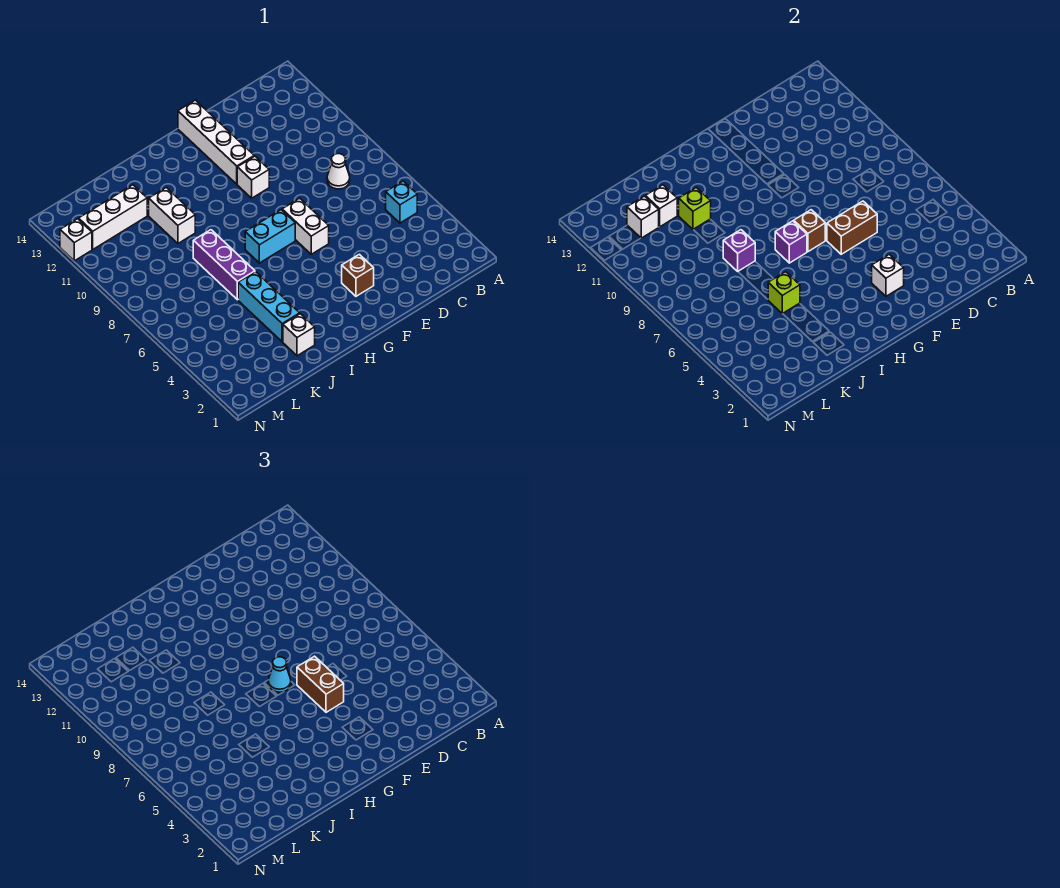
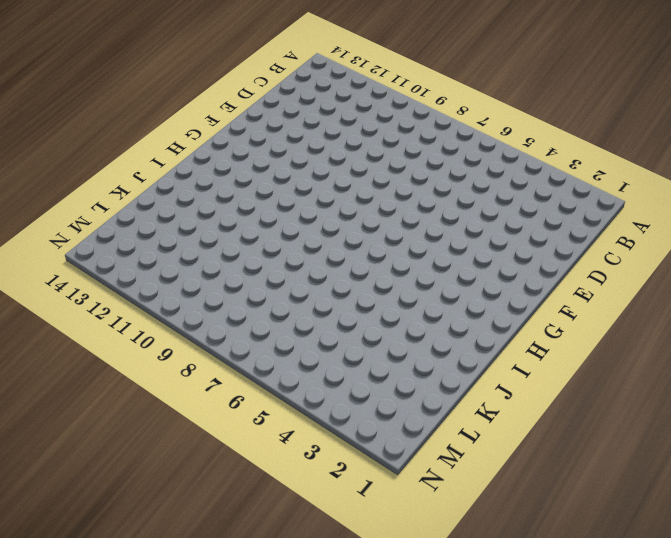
none -> cyan 1x1 brick [386,181,417,223]
none -> white 1x1 cone [327,154,350,189]
none -> brown 1x1 brick [342,254,374,296]

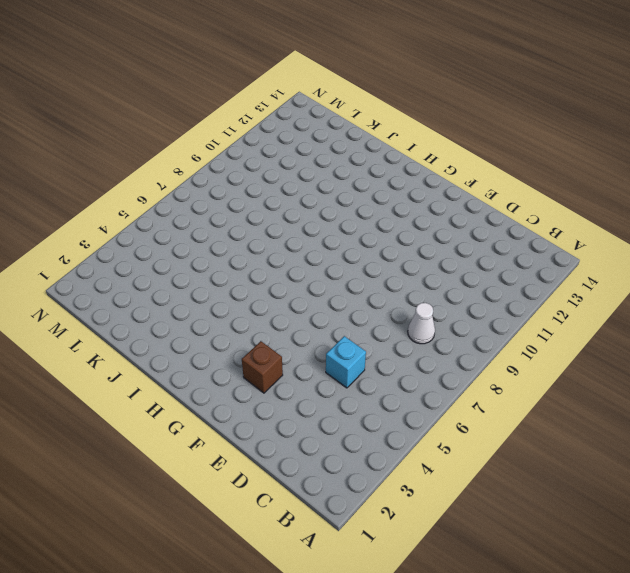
cyan 1x1 brick [326,336,366,388] -> cyan 1x1 brick moved to [386,181,417,223]
none -> white 1x2 brick [282,198,329,254]
none -> white 1x1 brick [237,156,269,198]
none -> white 1x4 brick [178,100,254,184]

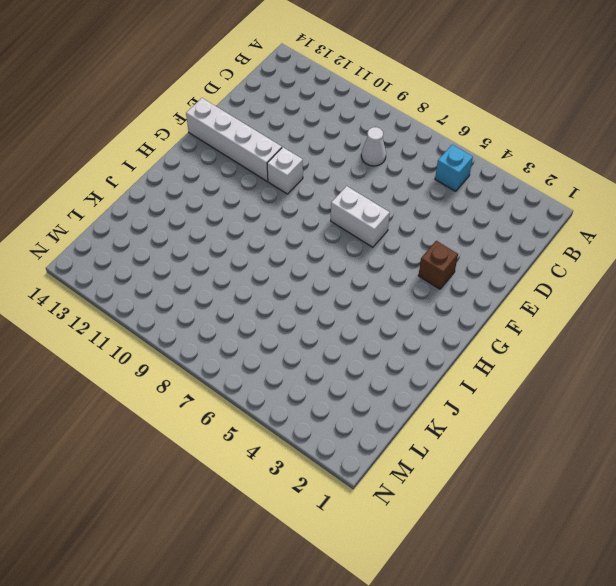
none -> cyan 1x2 brick [245,210,295,263]
none -> white 1x1 brick [283,314,315,356]
none -> cyan 1x3 brick [238,272,300,342]

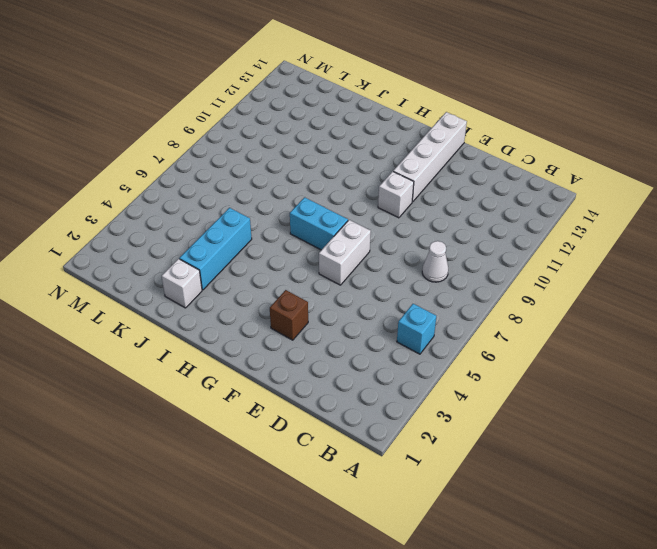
none -> purple 1x3 brick [193,230,255,300]
none -> white 1x2 brick [149,187,195,243]
none -> white 1x3 brick [79,185,147,249]

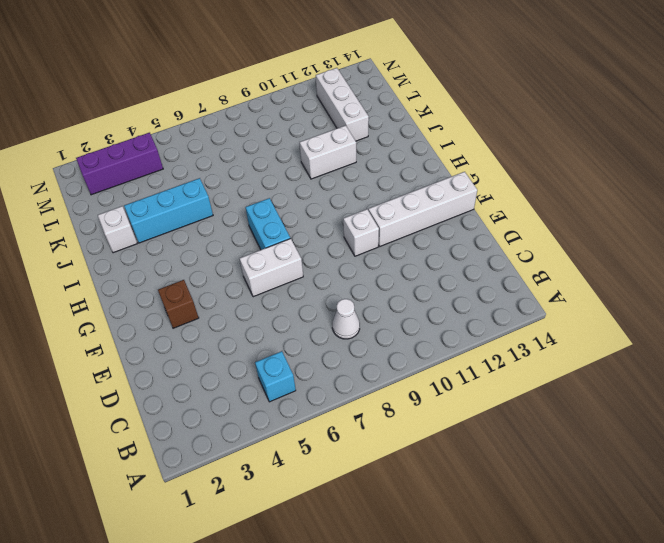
purple 1x3 brick [76,133,163,195] -> purple 1x3 brick moved to [193,230,255,300]
none -> white 1x1 brick [60,219,92,261]
none -> brown 1x2 brick [827,201,877,254]
none -> white 1x1 brick [872,254,904,296]

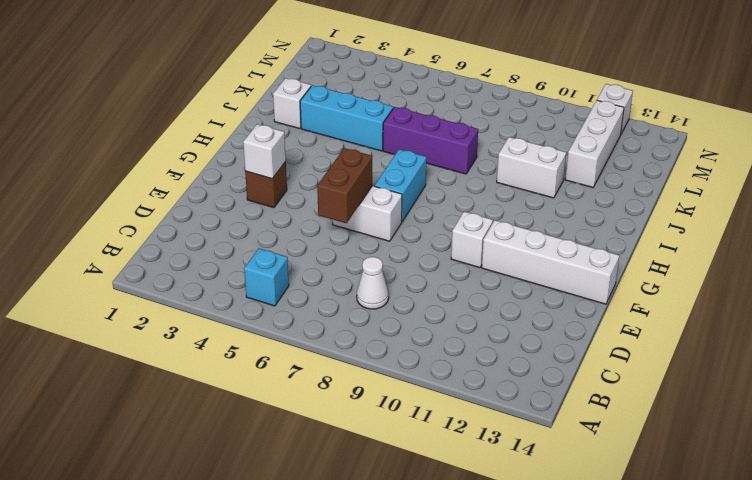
none -> brown 1x1 brick [794,210,825,252]
none -> purple 1x1 brick [775,221,807,263]
none -> lime 1x1 brick [768,272,800,314]

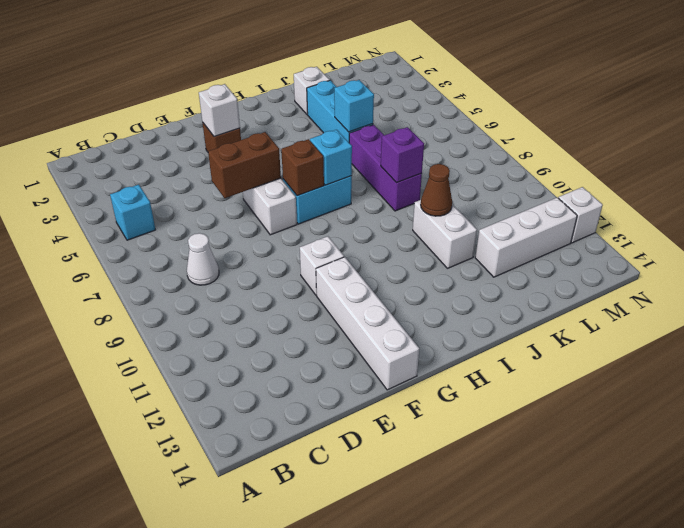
cyan 1x1 brick [310,130,352,185] -> purple 1x1 brick [775,221,807,263]
cyan 1x1 brick [334,80,374,132] -> lime 1x1 brick [768,272,800,314]
brown 1x1 cone [421,164,452,216] -> none
none -> lime 1x1 brick [679,187,711,229]
none -> white 1x1 brick [645,185,677,227]
none -> white 1x1 brick [627,196,659,238]

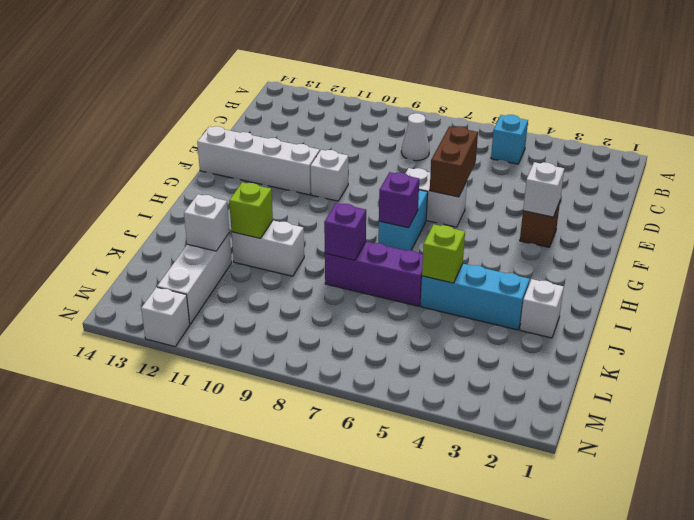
none -> brown 1x1 brick [794,210,825,252]
none -> white 1x1 brick [627,196,659,238]
none -> brown 1x2 brick [297,656,344,712]

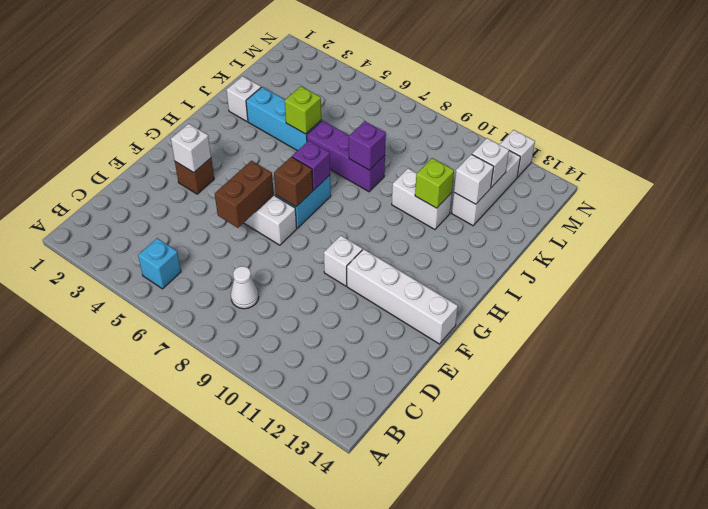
none -> brown 1x2 brick [297,656,344,712]
none -> cyan 1x1 cone [268,657,291,692]

